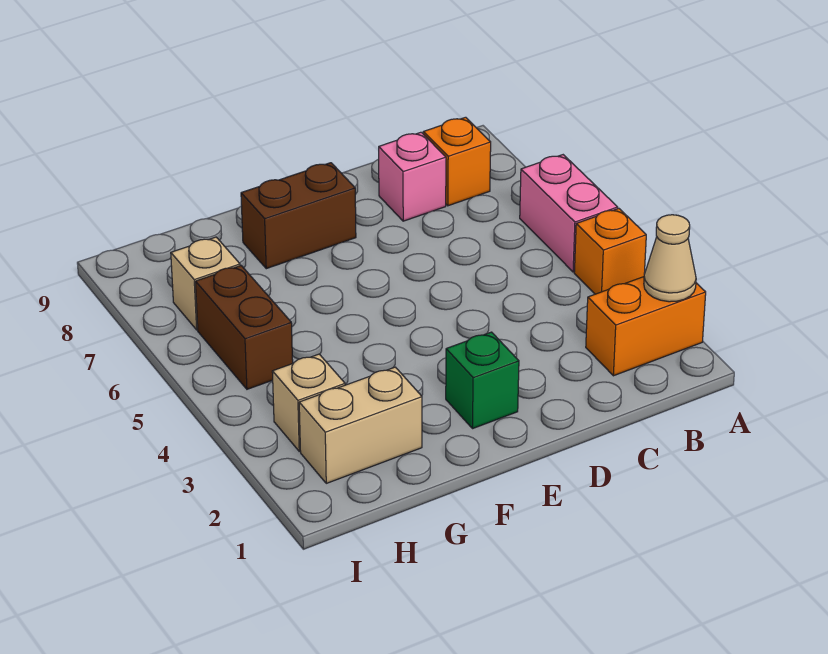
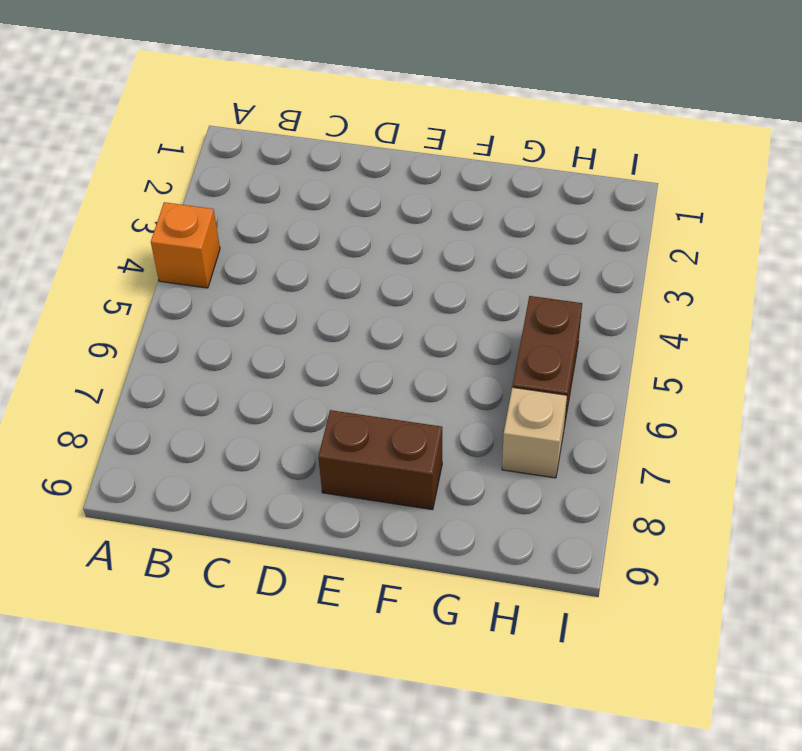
none -> orange 1x2 brick [586,277,706,376]
none -> pink 1x2 brick [520,155,618,272]
none -> orange 1x1 brick [423,117,491,206]

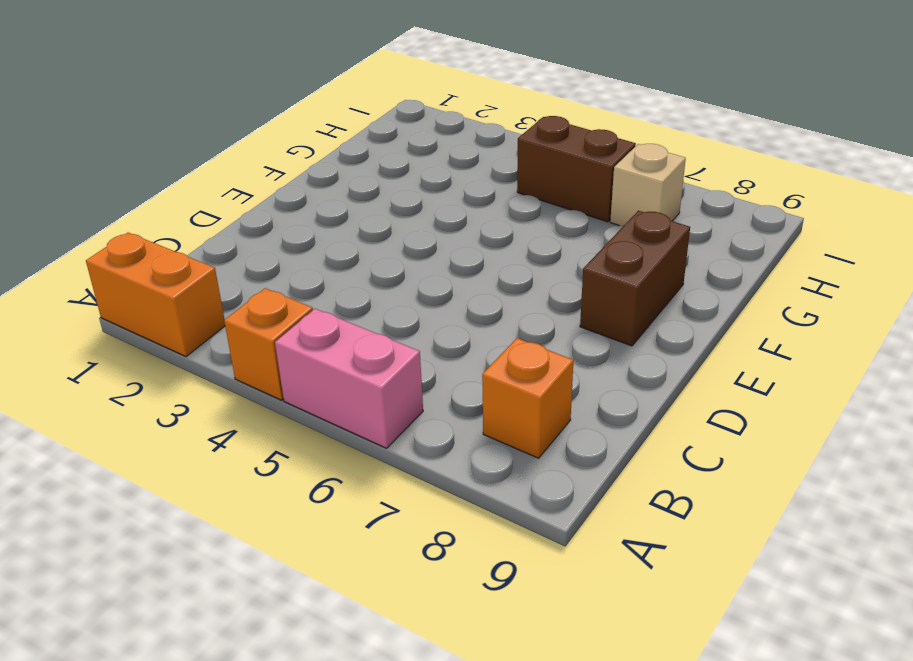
orange 1x2 brick [86,233,225,357] -> orange 1x2 brick turned to [586,277,706,376]
none -> pink 1x1 brick [379,132,446,221]
none -> green 1x1 brick [446,332,519,429]
none -> tan 1x2 brick [299,367,422,483]

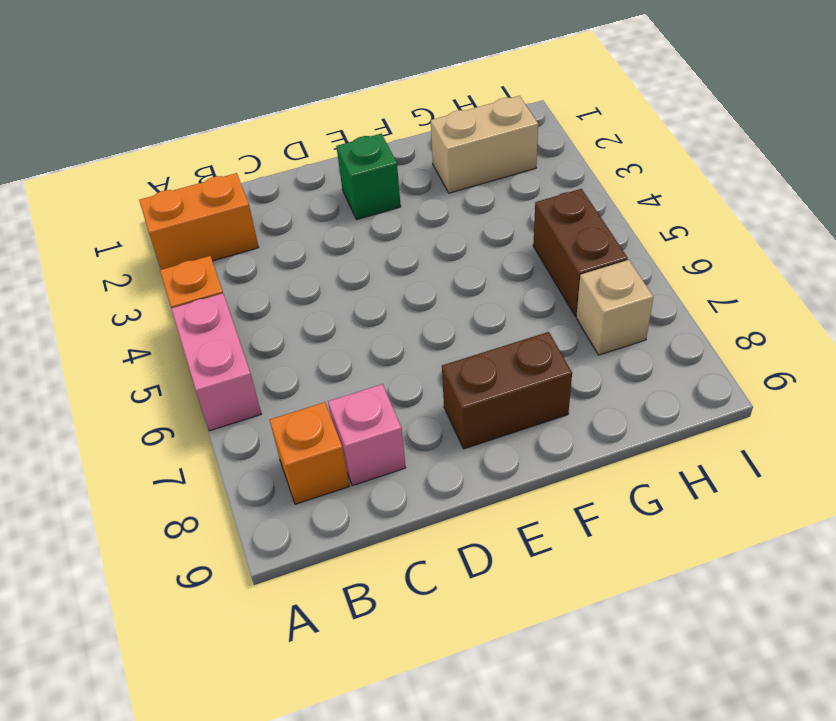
none -> tan 1x1 brick [272,354,345,451]
none -> tan 1x1 cone [644,215,696,302]

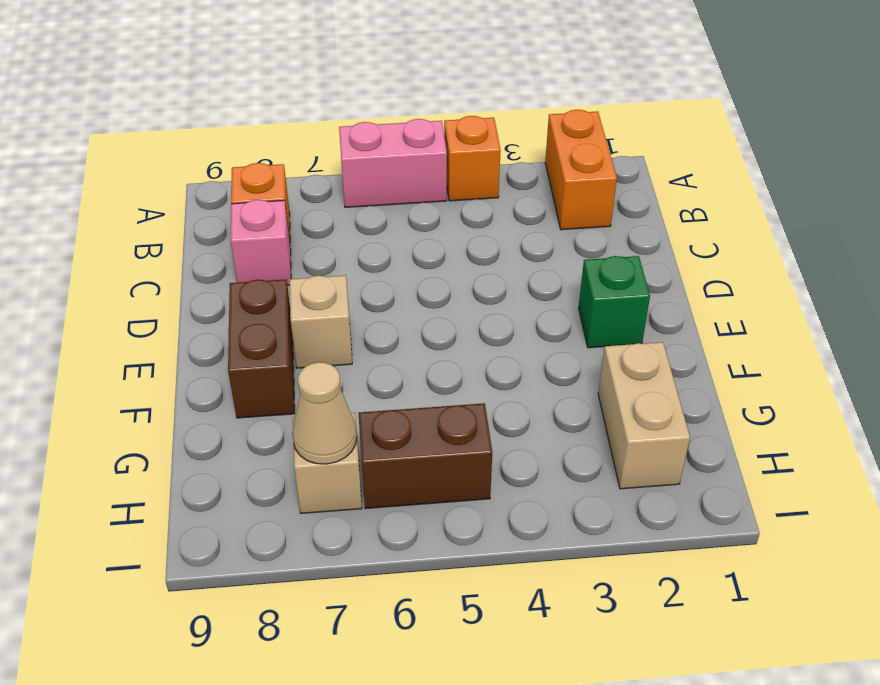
tan 1x1 brick [290,275,352,368] -> tan 1x1 brick moved to [272,354,345,451]
tan 1x1 cone [292,362,357,464] -> tan 1x1 cone moved to [644,215,696,302]

